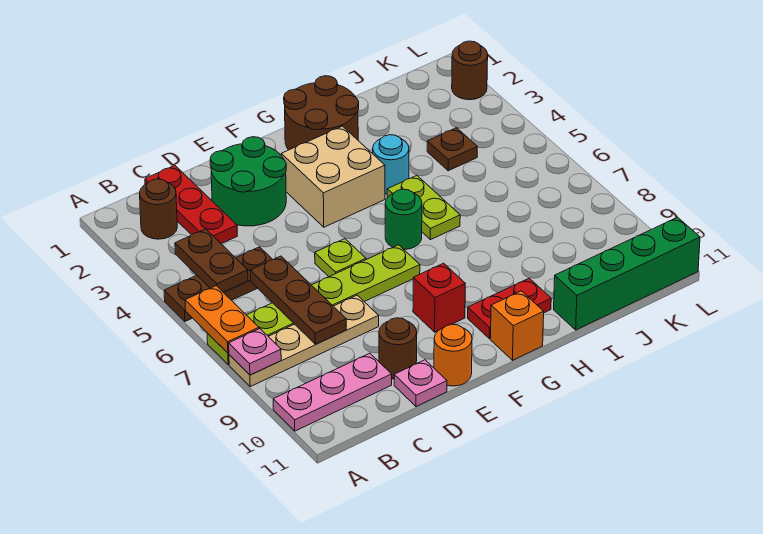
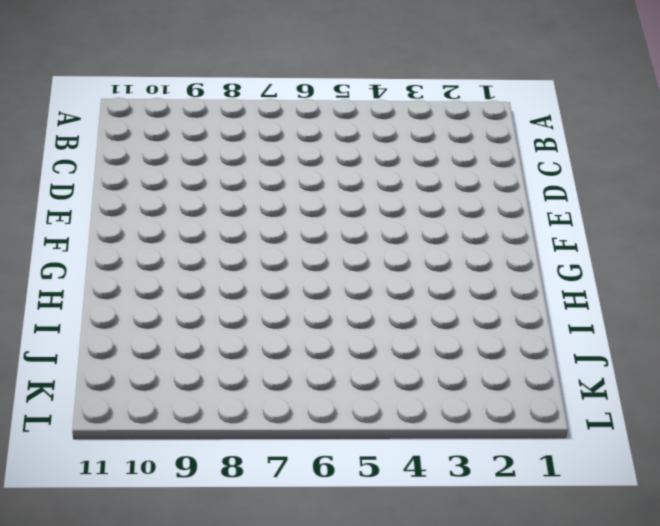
none -> brown 1x3 plate [164,247,273,321]
none -> lime 1x6 plate [207,245,420,365]
none -> tan 1x4 plate [229,295,379,387]

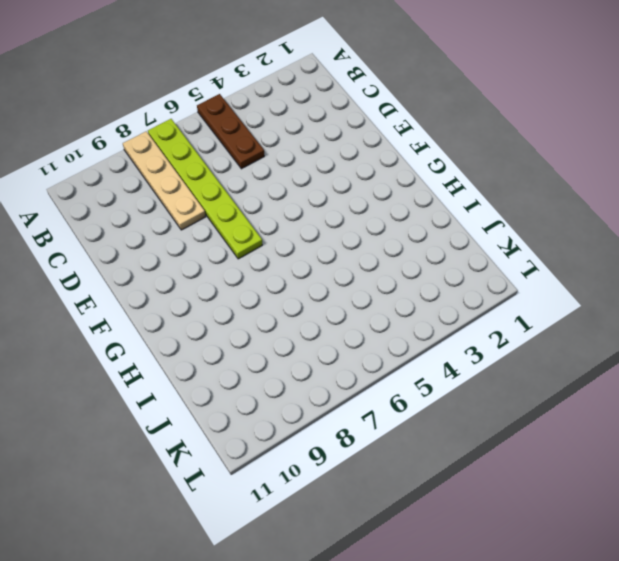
none -> pink 1x3 plate [273,353,392,431]
none -> brown 1x1 round brick [140,179,177,239]
none -> red 1x3 plate [145,166,237,244]

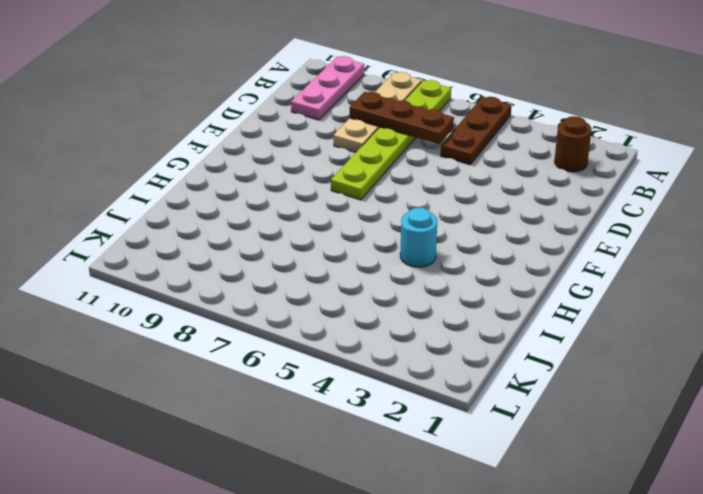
none -> red 1x3 plate [145,166,237,244]
none -> green 2x2 round brick [210,137,286,226]
none -> brown 1x1 round brick [379,318,417,379]

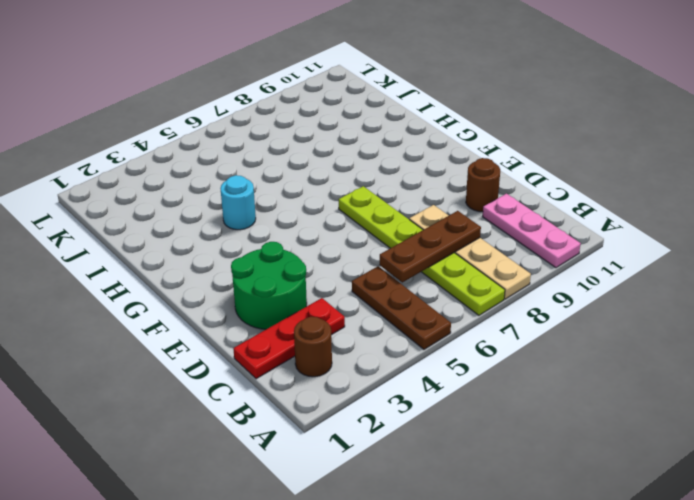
none -> pink 1x1 plate [394,360,447,406]
none -> lime 1x1 plate [315,239,366,277]
none -> orange 1x1 round brick [434,324,472,386]

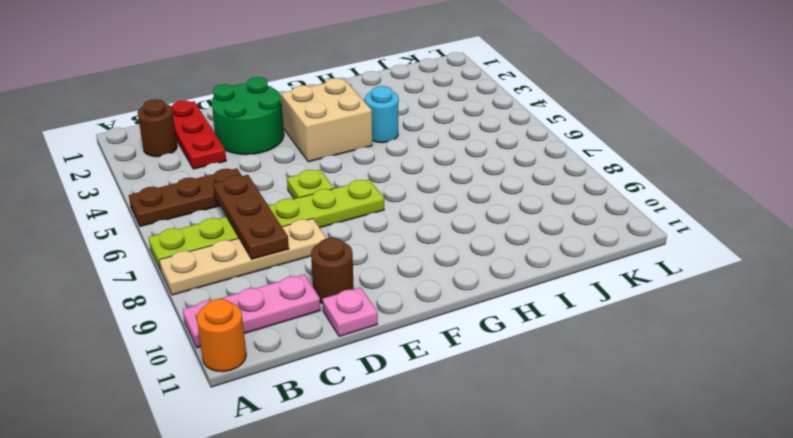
orange 1x1 round brick [197,299,246,372] -> orange 1x1 round brick moved to [434,324,472,386]
none -> red 1x1 brick [413,263,465,332]
none -> brown 2x2 round brick [284,76,359,150]
none -> green 1x1 round brick [385,189,422,249]

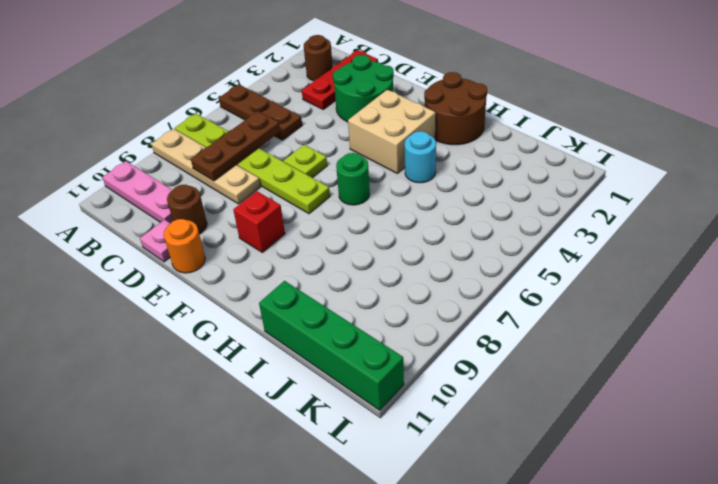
none -> red 1x2 plate [468,278,551,339]
none -> orange 1x1 brick [490,291,544,360]
none -> lime 1x2 plate [387,176,460,240]

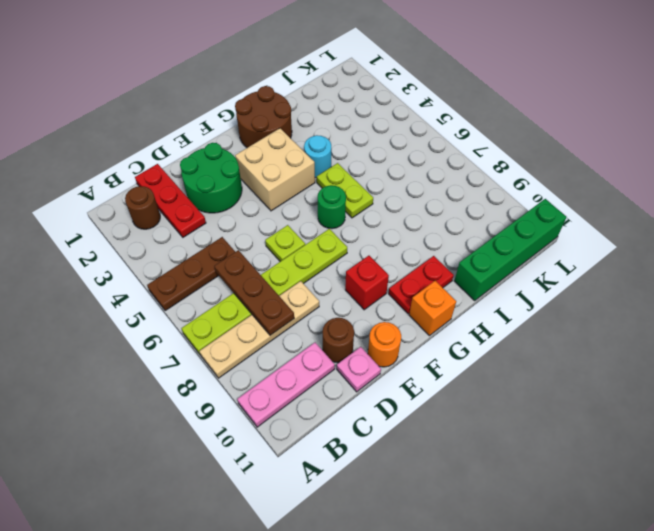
none -> brown 1x1 plate [427,128,477,171]
none -> brown 1x1 round brick [452,41,488,100]
none -> orange 1x2 plate [185,286,259,353]

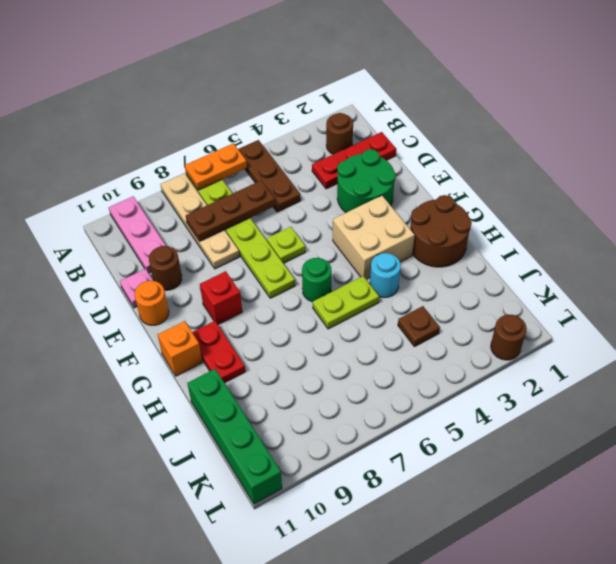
none -> pink 1x1 plate [229,329,281,375]
none -> brown 1x2 plate [175,229,248,292]

